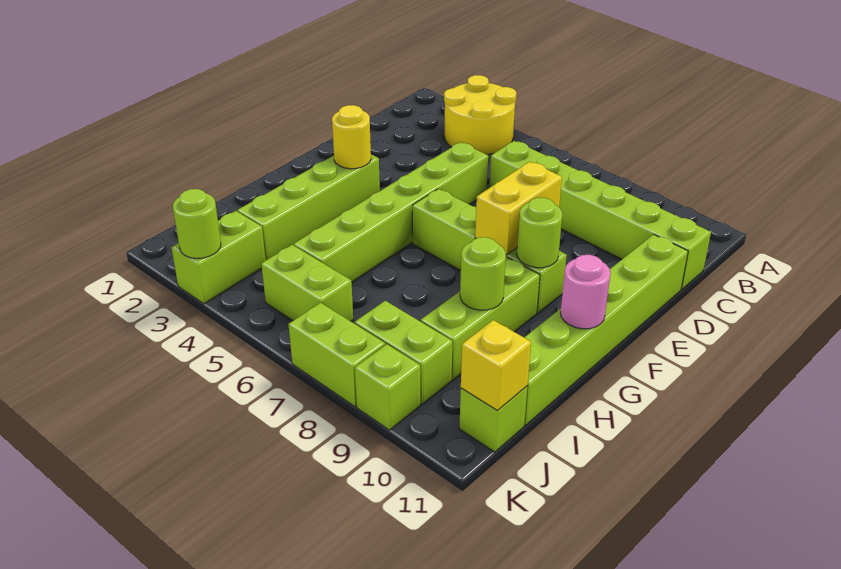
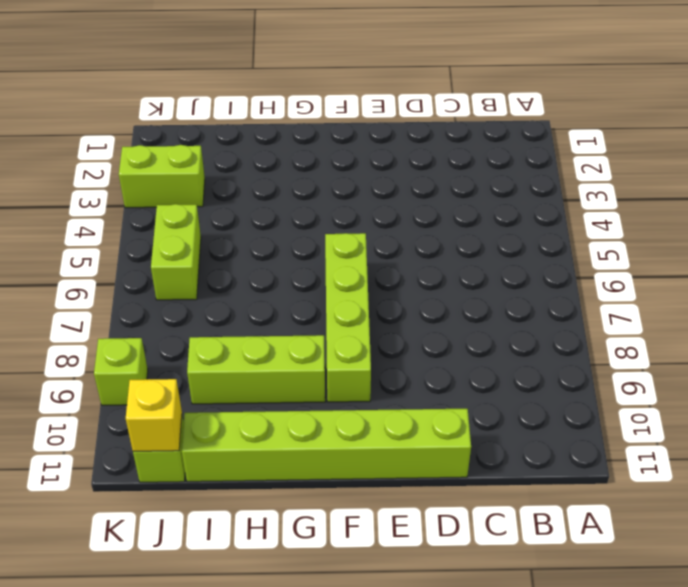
none -> yellow 2x2 round brick [444,75,517,155]
none -> lime 1x6 brick [489,141,711,289]
none -> lime 1x6 brick [294,142,488,282]

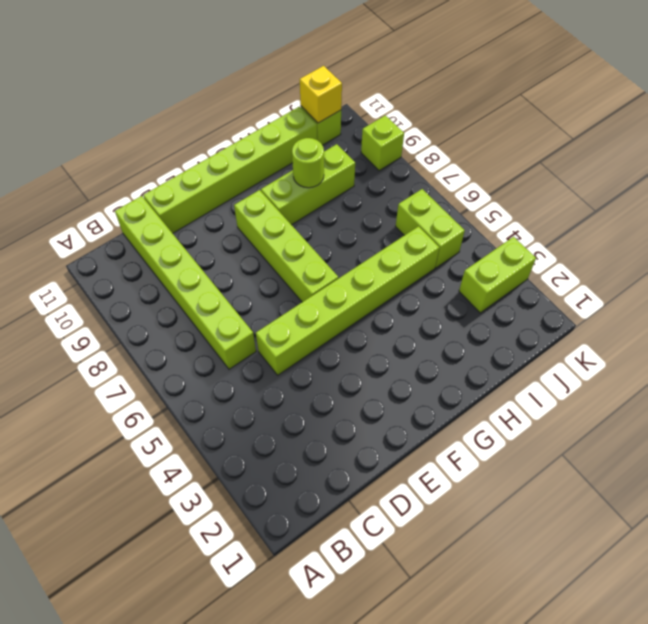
none -> yellow 2x2 round brick [444,75,517,155]
none -> lime 1x4 brick [237,154,380,260]
none -> lime 1x2 brick [355,301,452,404]

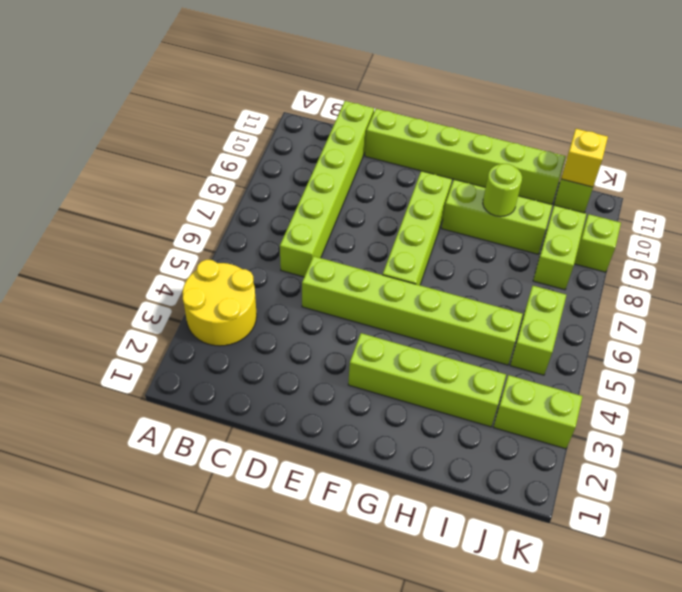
none -> lime 1x2 brick [288,303,385,407]
none -> yellow 1x2 brick [475,162,562,255]
none -> yellow 1x1 round brick [332,105,371,169]

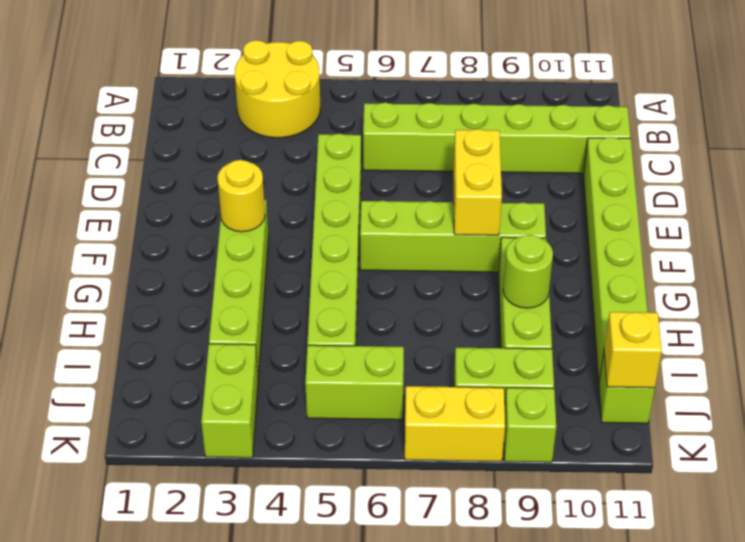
yellow 1x2 brick [405,386,505,462] -> lime 1x2 brick [288,303,385,407]
none -> lime 1x1 round brick [517,198,562,268]
none -> pink 1x1 round brick [560,255,611,329]
none -> lime 1x1 round brick [173,189,221,258]

